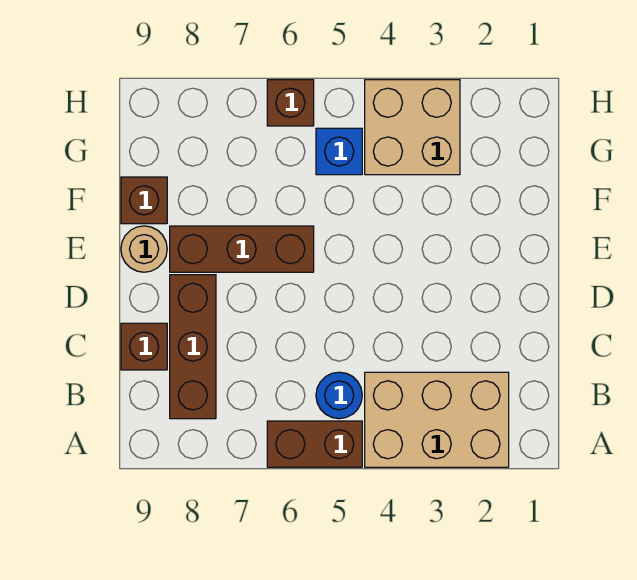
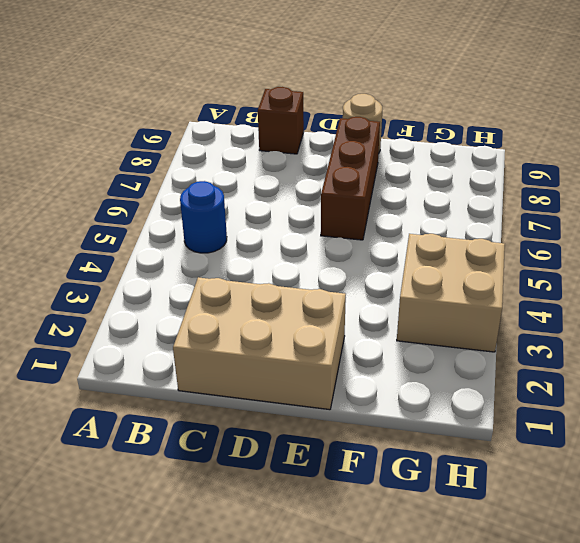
tan 2x3 brick [173,277,346,410] -> tan 2x3 brick turned to [365,372,509,467]
none -> brown 1x2 brick [267,421,362,467]
none -> brown 1x3 brick [170,275,216,419]

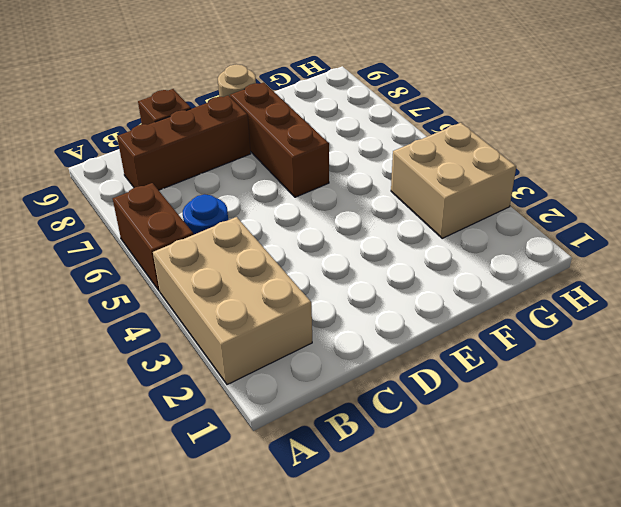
none -> brown 1x1 brick [121,177,167,224]
none -> blue 1x1 brick [316,128,362,175]

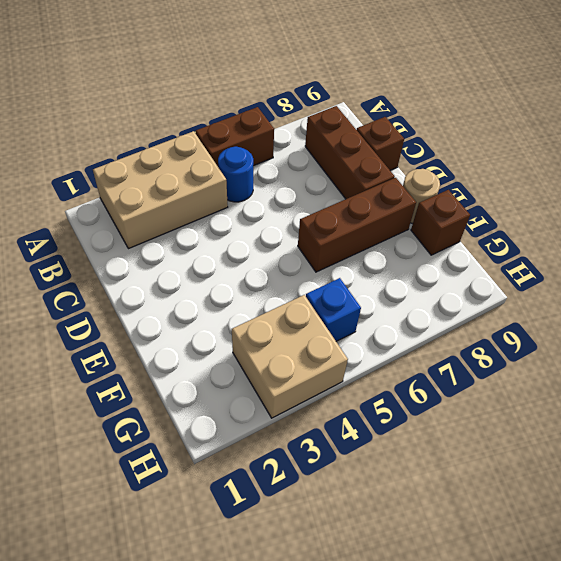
none -> brown 1x1 brick [267,80,314,126]

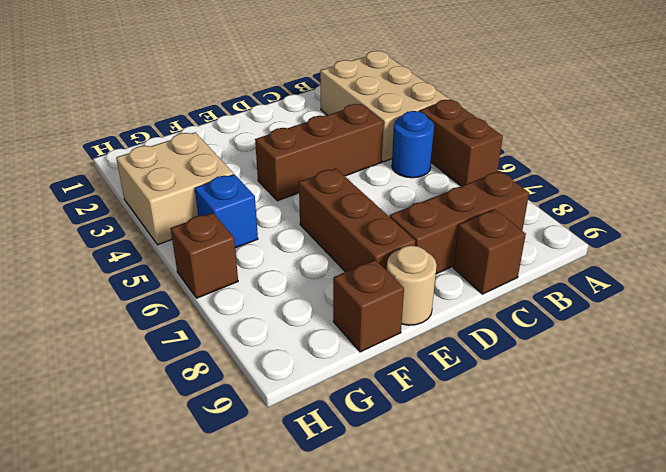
brown 1x3 brick [255,104,383,201] -> none

